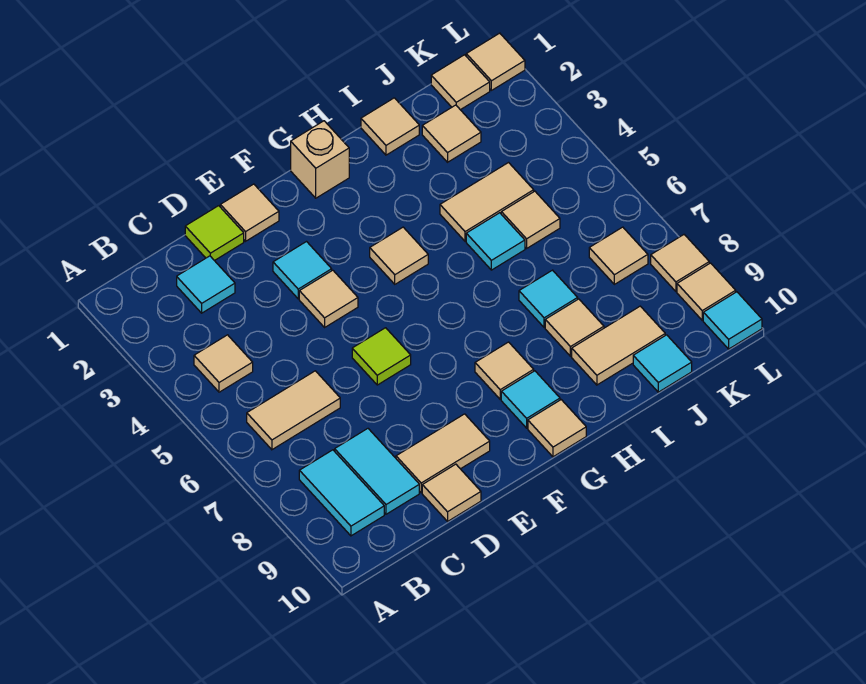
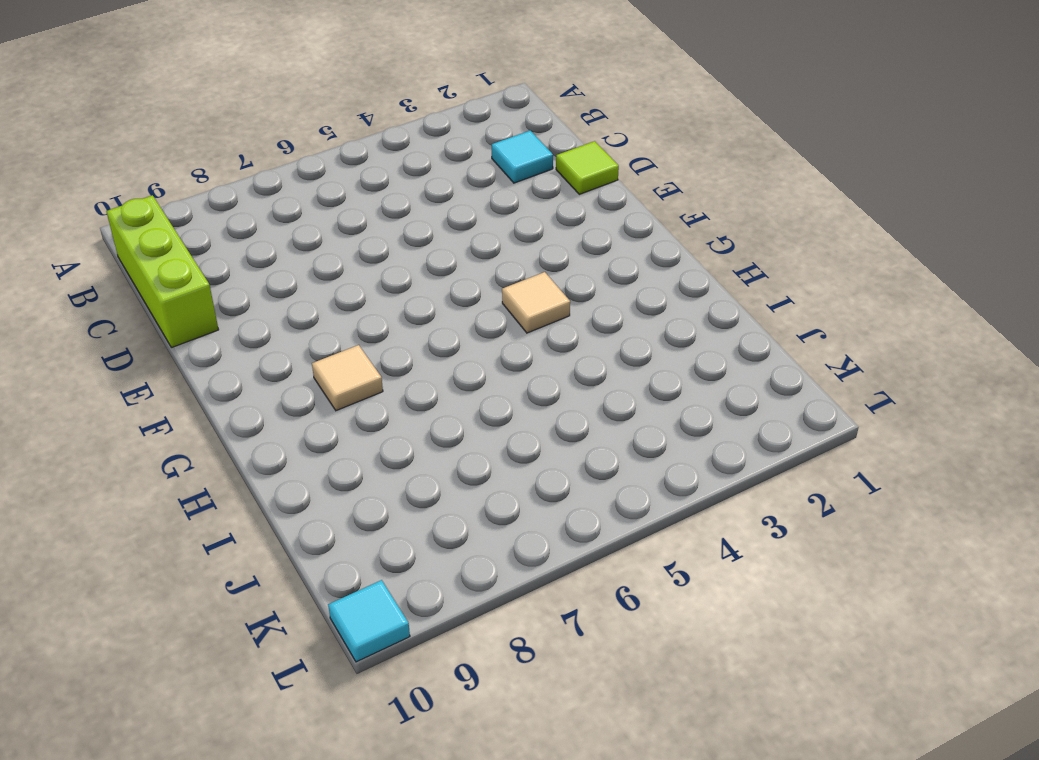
lime 1x3 brick [106,195,219,348] -> tan 1x1 tile [422,464,481,521]
none -> tan 1x1 tile [194,335,253,392]
none -> tan 1x2 tile [247,371,340,450]
none -> cyan 1x2 tile [299,450,384,536]
none -> cyan 1x2 tile [335,429,419,514]

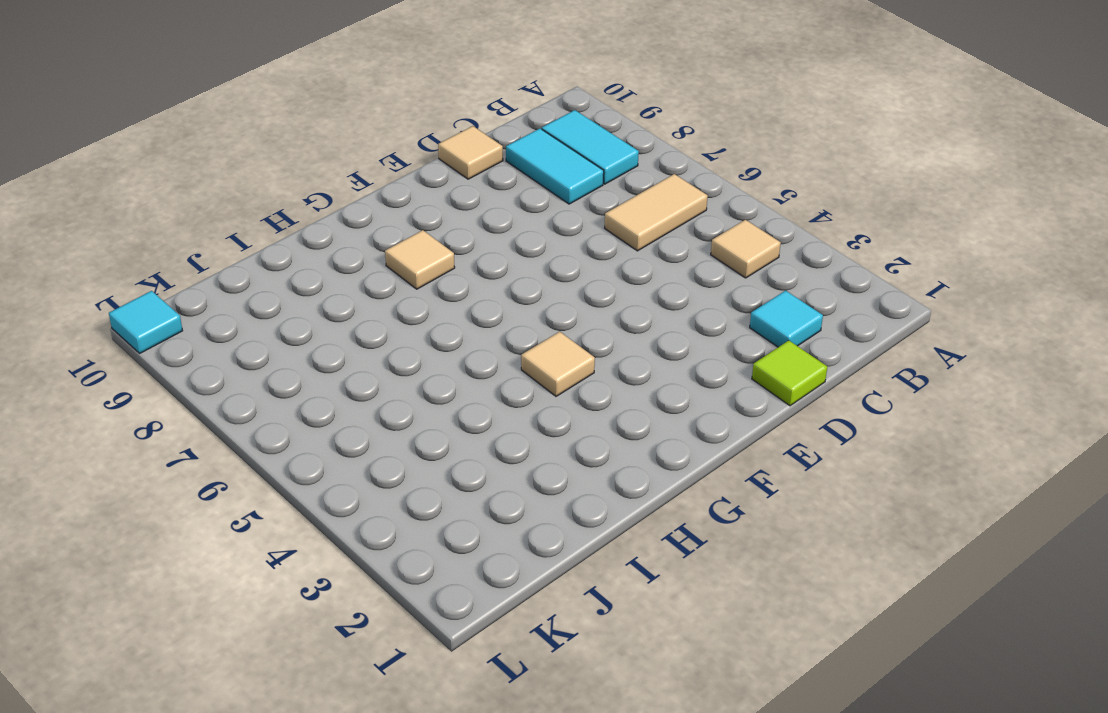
none -> tan 1x2 tile [396,414,490,493]
none -> tan 1x1 tile [220,184,279,241]
none -> cyan 1x1 tile [273,242,332,299]
none -> tan 1x1 tile [299,270,358,327]

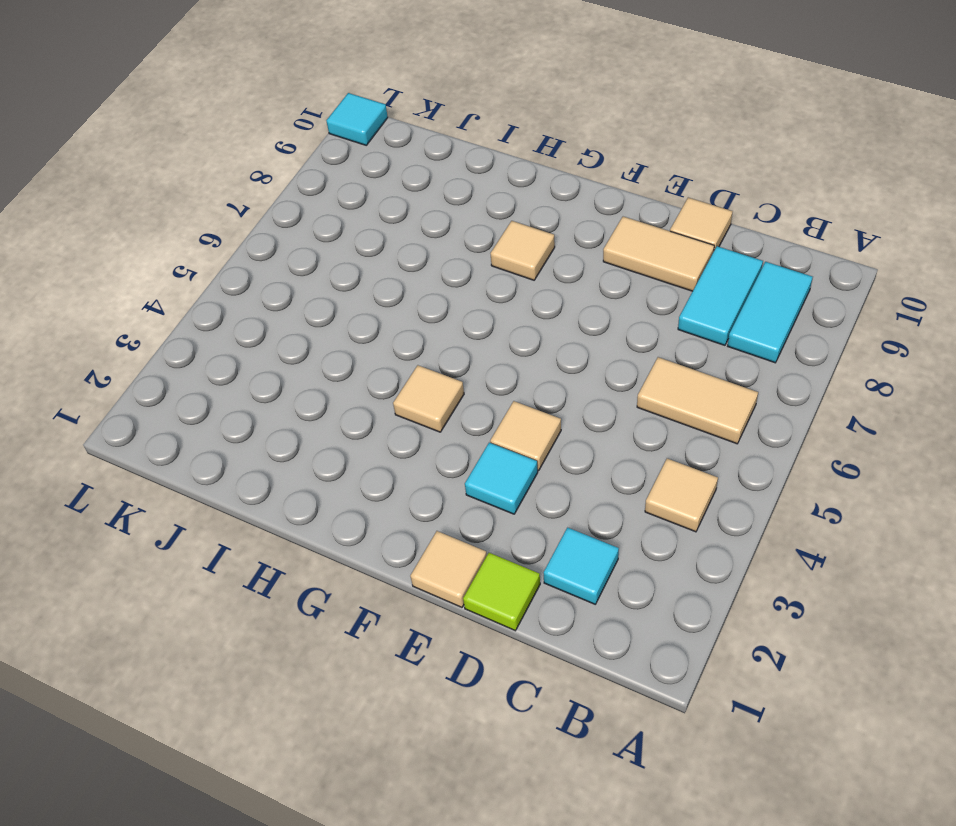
none -> lime 1x1 tile [352,328,411,385]
none -> tan 1x1 brick [291,121,349,198]
none -> cyan 1x1 tile [501,371,560,428]
none -> tan 1x1 tile [528,400,586,457]

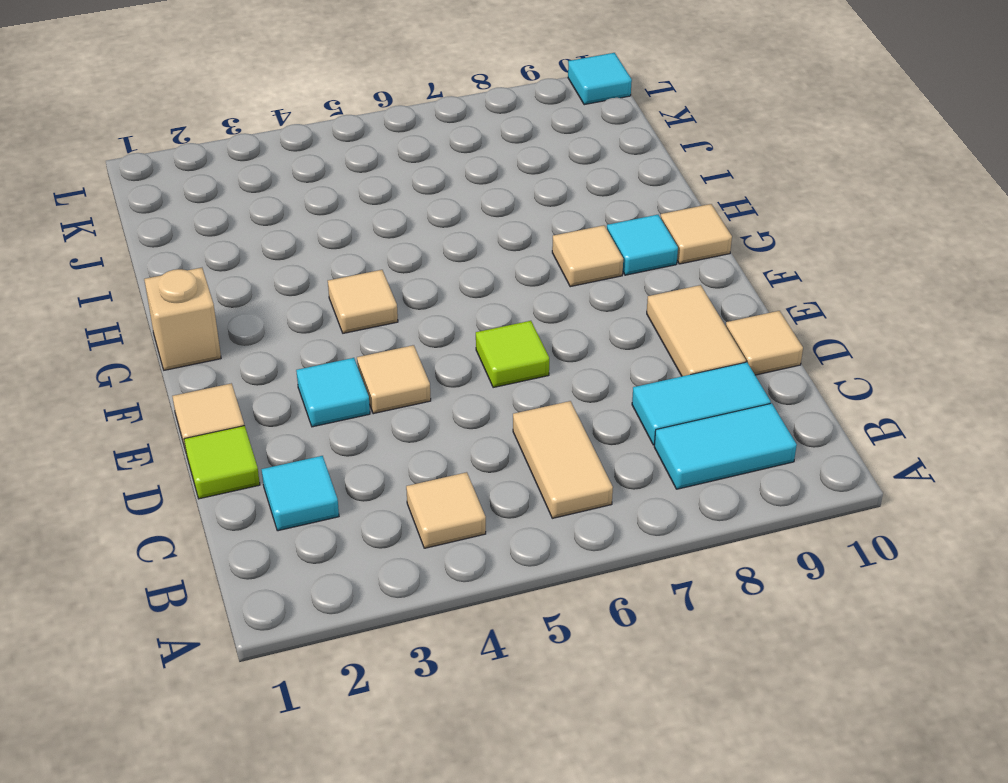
none -> tan 1x1 tile [361,98,419,155]
none -> tan 1x2 tile [440,163,534,241]
none -> cyan 1x1 tile [466,213,525,270]
none -> cyan 1x1 tile [519,270,578,328]

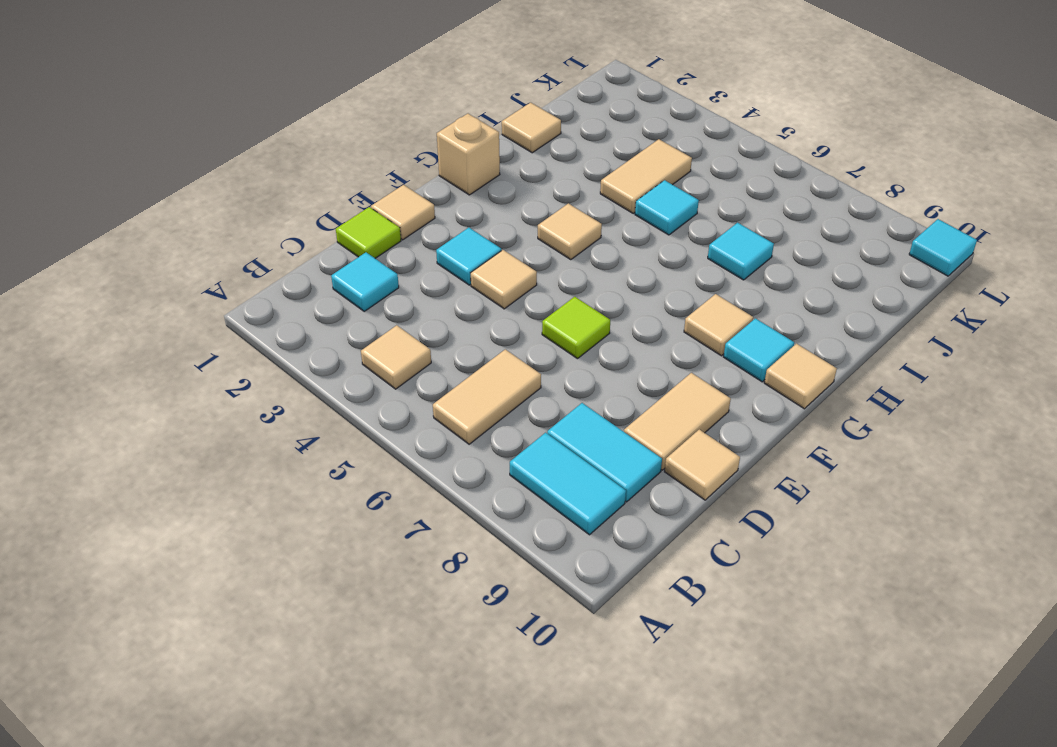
none -> tan 1x1 tile [545,299,604,356]
none -> tan 1x2 tile [572,306,665,385]
none -> tan 1x1 tile [422,105,481,162]
none -> tan 1x1 tile [501,191,560,248]

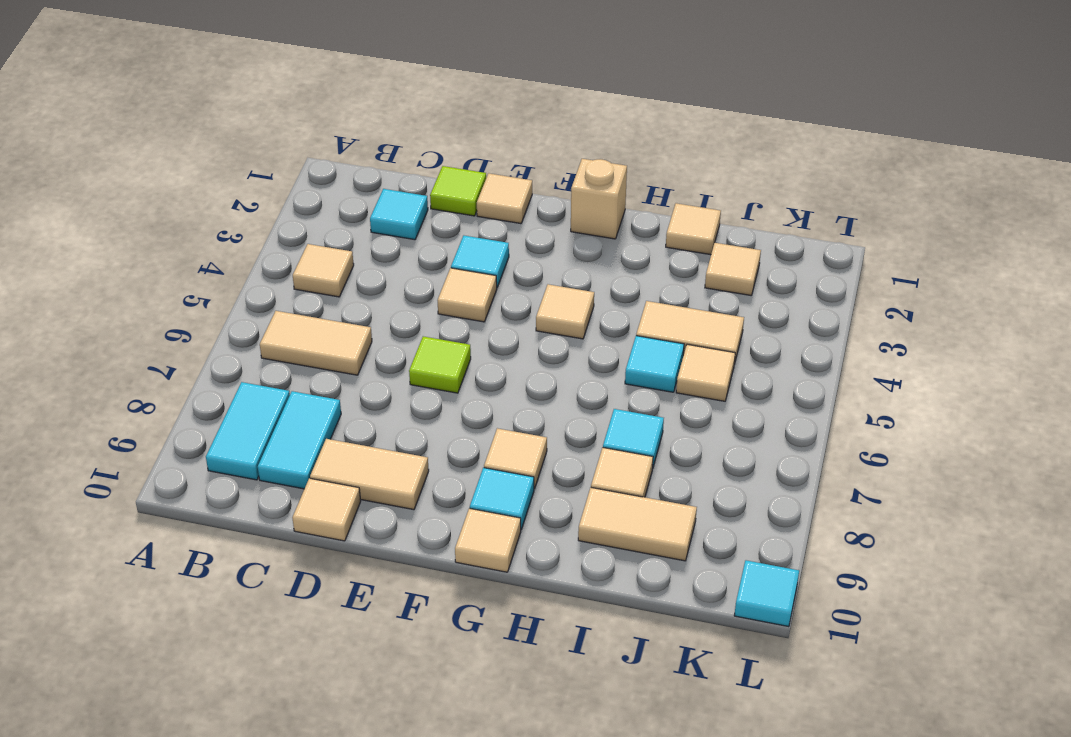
none -> cyan 1x1 tile [633,335,692,392]
none -> tan 1x1 tile [431,55,490,110]
none -> tan 1x1 tile [589,227,648,284]
none -> tan 1x1 tile [466,33,525,90]

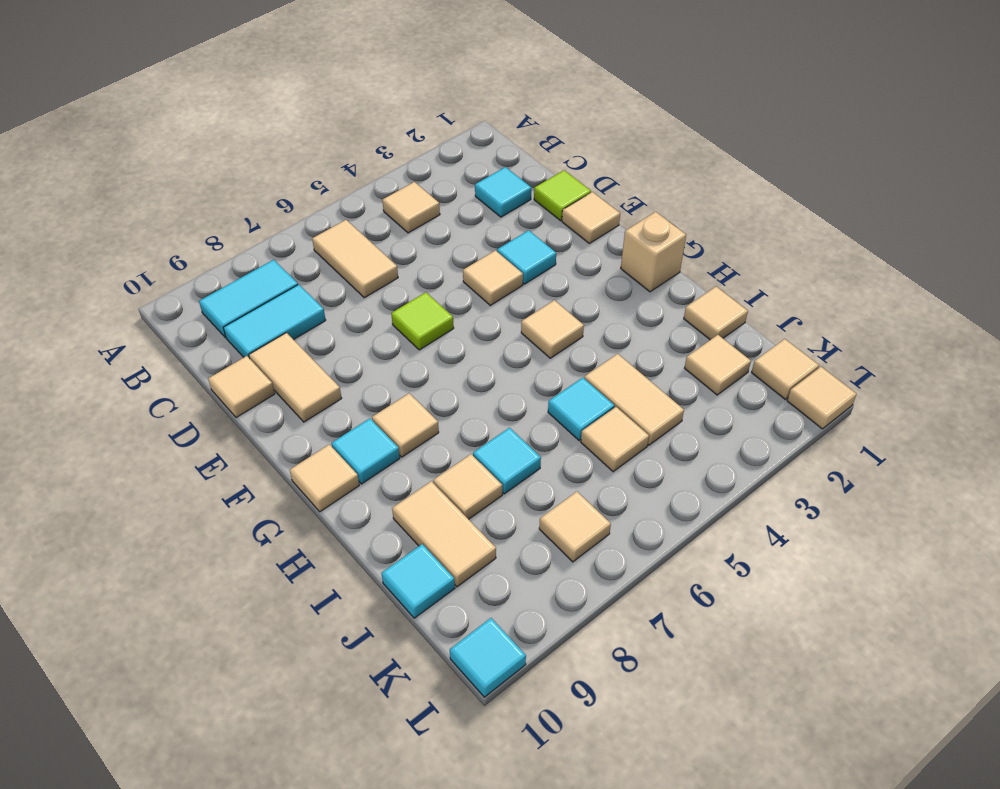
none -> tan 1x1 tile [651,235,709,291]
none -> tan 1x1 tile [677,263,736,320]

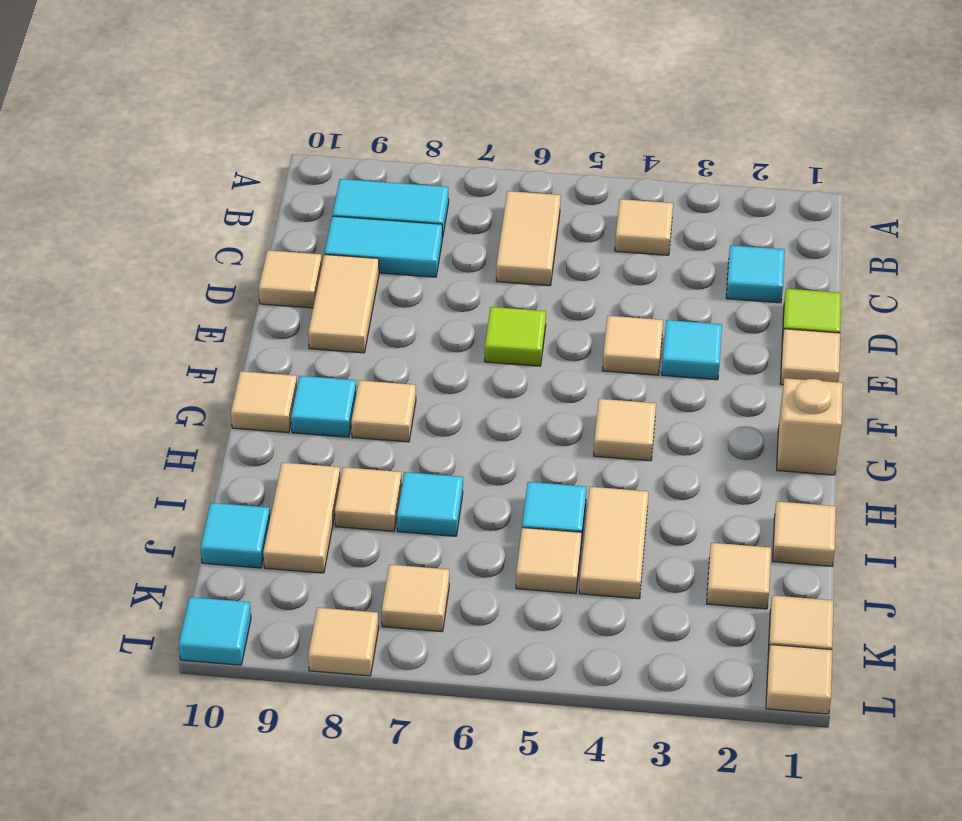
none -> tan 1x1 tile [677,263,736,320]

